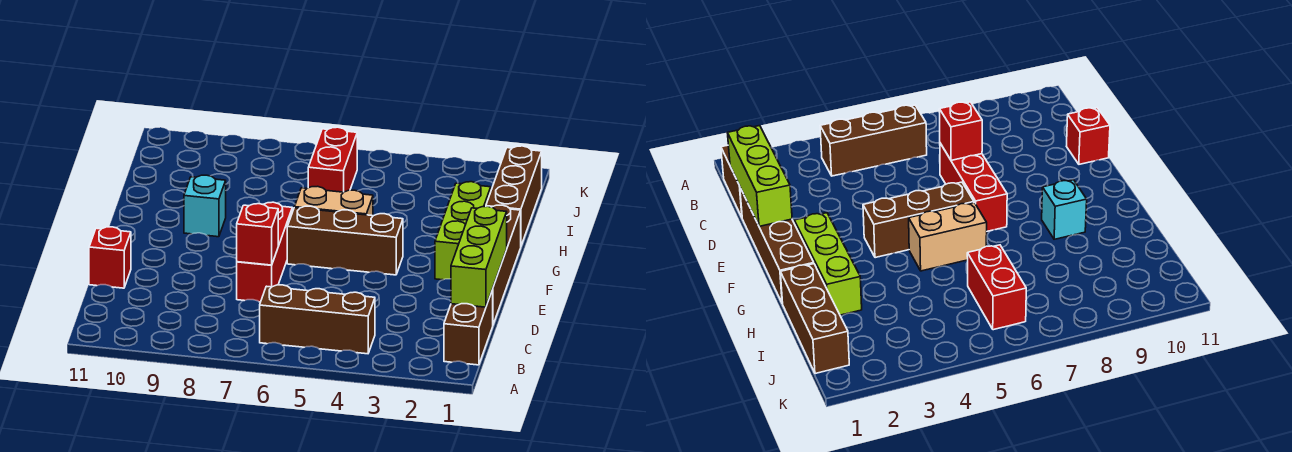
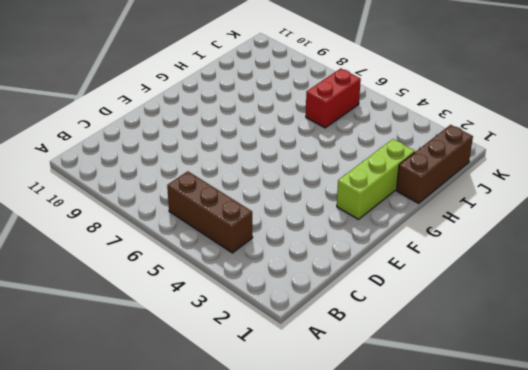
none -> brown 1x2 brick [444,290,493,365]
none -> brown 1x4 brick [492,205,521,324]
none -> red 1x3 brick [237,202,292,302]

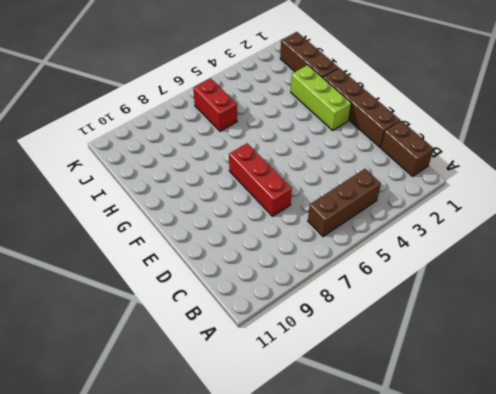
none -> red 1x1 brick [89,227,131,288]
none -> brown 1x3 brick [287,206,403,275]
none -> tan 1x2 brick [294,186,373,216]

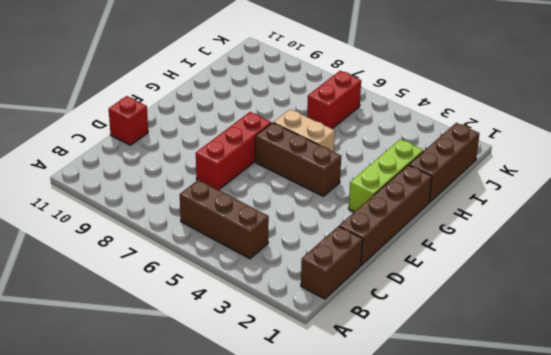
none -> cyan 1x1 brick [184,175,226,237]
none -> lime 1x3 brick [451,206,507,307]
none -> red 1x1 brick [237,204,278,265]

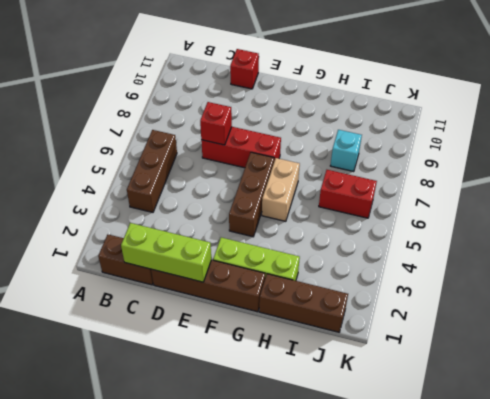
cyan 1x1 brick [330,130,362,172] -> cyan 1x1 brick moved to [184,175,226,237]

